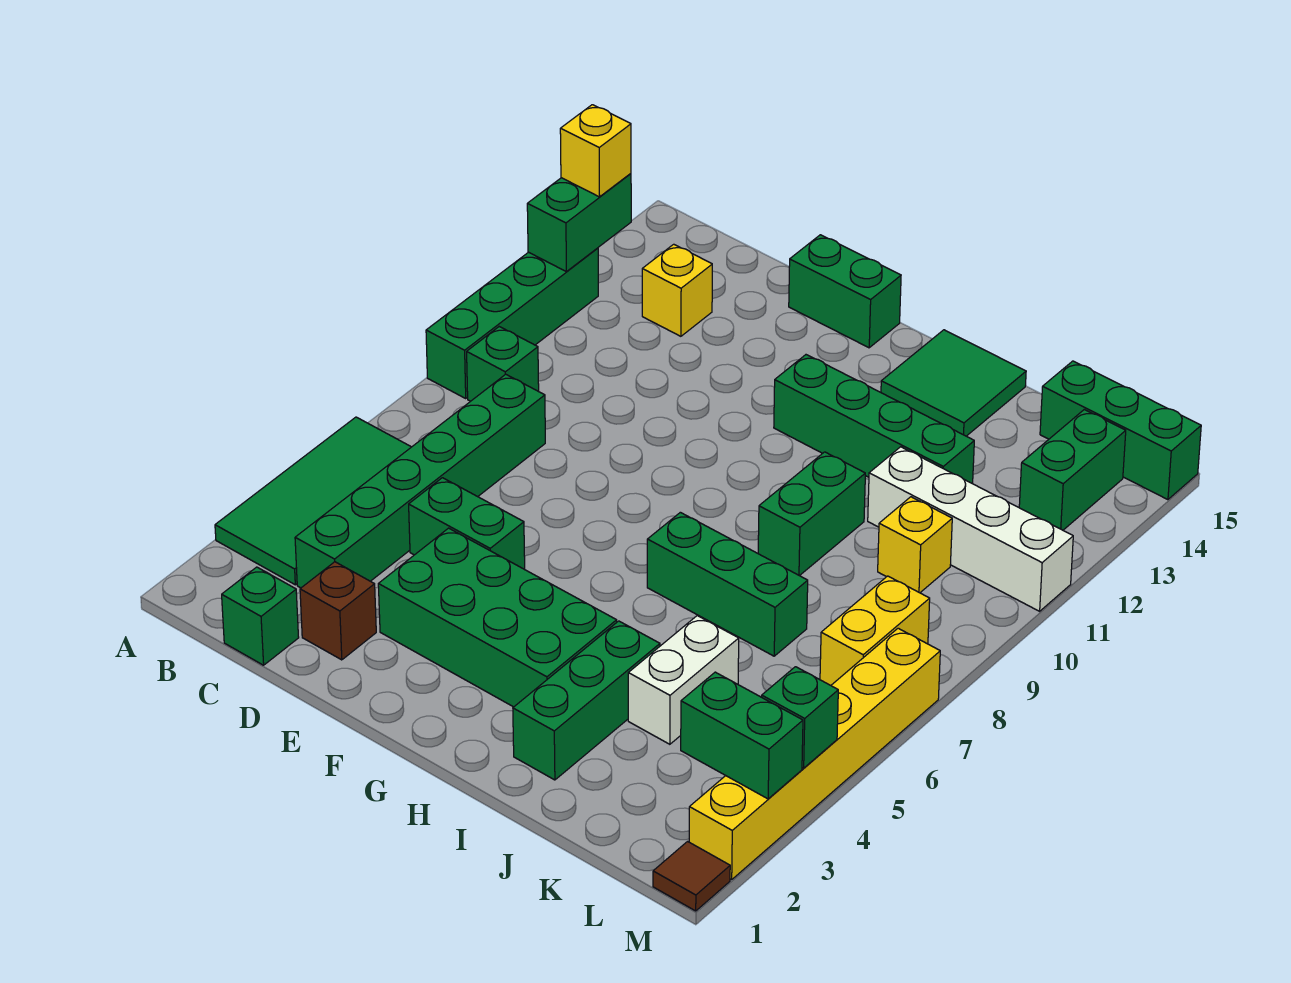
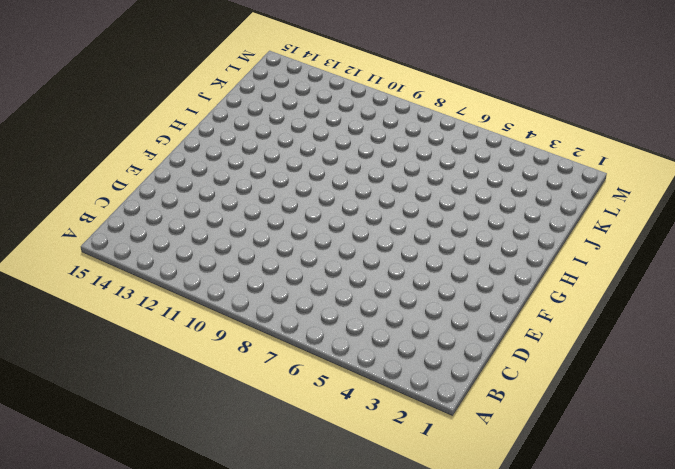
none -> green 2x4 tile [215,417,411,585]
none -> green 1x4 brick [426,248,598,398]
none -> green 1x1 brick [467,327,539,401]

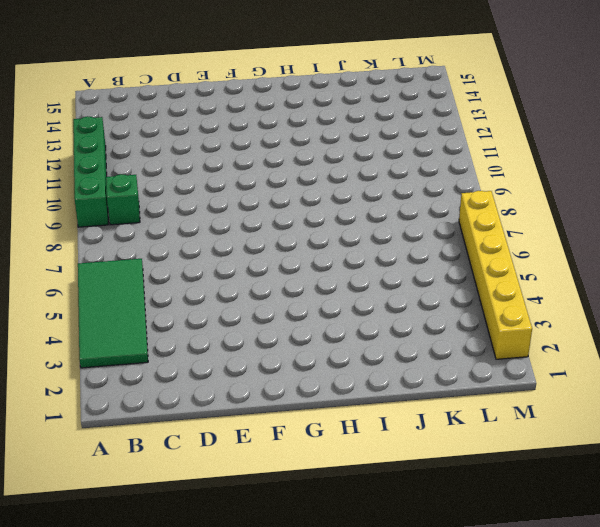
none -> green 1x1 brick [222,567,299,665]
none -> green 1x6 brick [295,374,545,588]
none -> yellow 1x1 brick [642,244,712,336]

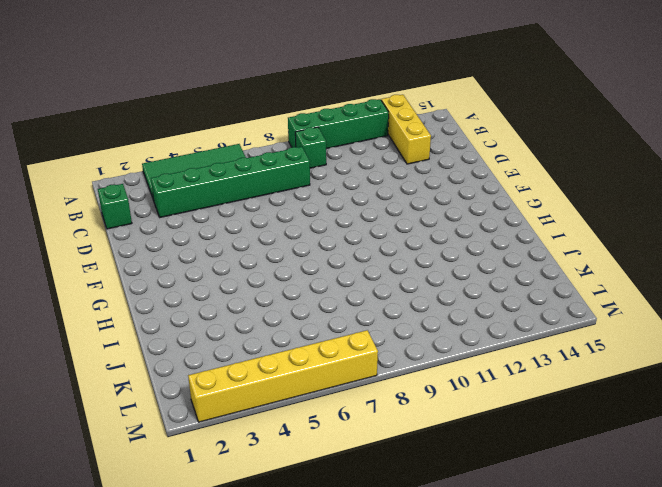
yellow 1x3 brick [381,95,431,164] -> yellow 1x1 brick [642,244,712,336]
none -> brown 1x1 brick [300,562,376,660]
none -> green 1x2 brick [409,478,525,569]
none -> green 2x4 brick [378,528,617,707]

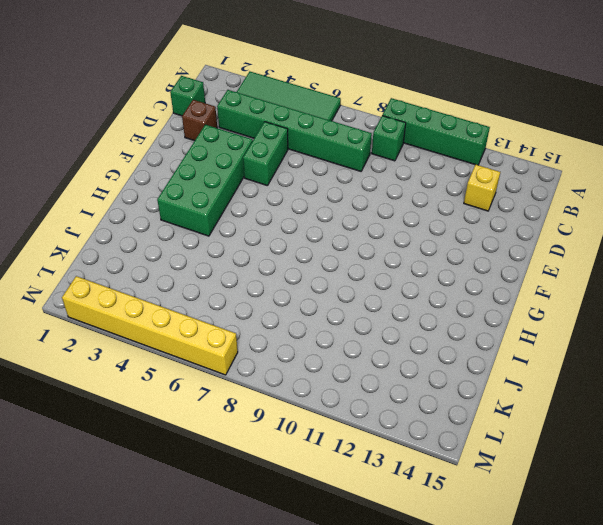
none -> green 1x2 brick [789,235,901,348]
none -> green 1x4 brick [774,355,974,484]
none -> green 1x3 brick [647,512,808,656]

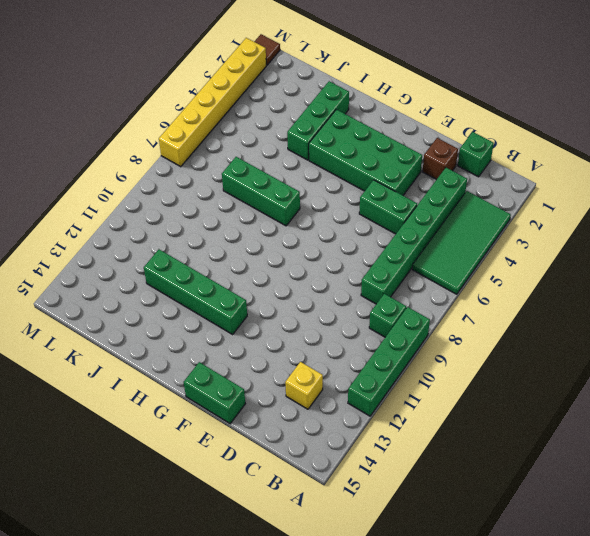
none -> green 2x2 tile [881,330,1026,436]
none -> green 1x2 brick [758,452,865,576]
none -> white 1x2 brick [628,616,739,744]

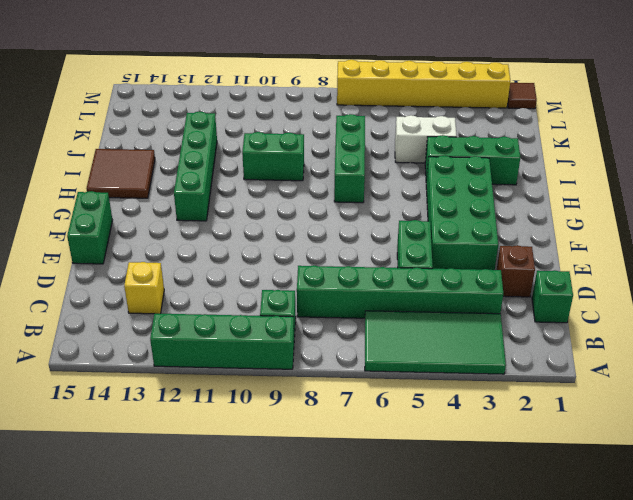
brown 2x2 tile [87,149,155,198] -> green 2x2 tile [881,330,1026,436]
none -> white 1x4 brick [868,447,1073,611]
none -> yellow 1x1 brick [878,497,952,593]
none -> green 1x3 brick [1040,361,1201,500]

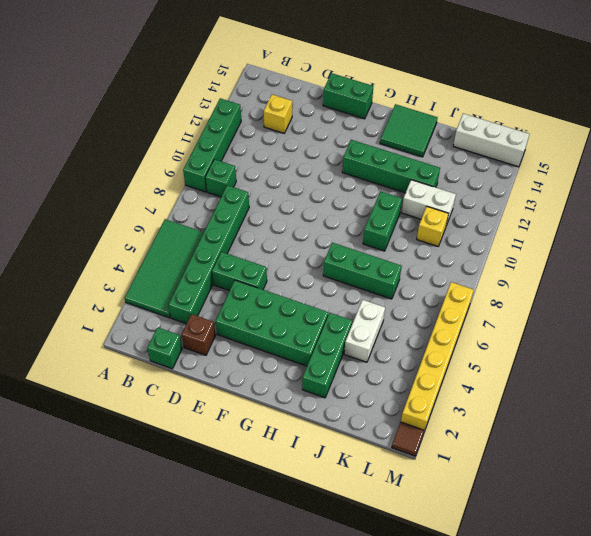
white 1x2 brick [402,180,456,225] -> white 1x4 brick [868,447,1073,611]
white 1x3 brick [453,114,529,167] -> green 1x3 brick [1040,361,1201,500]
none -> yellow 1x2 brick [820,576,930,685]
none -> green 1x2 brick [1019,409,1126,530]
none -> green 1x2 brick [527,174,631,272]

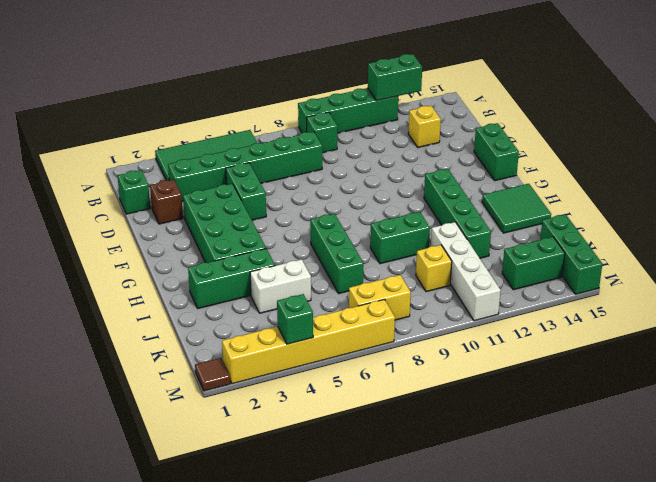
none -> green 1x2 brick [681,672,803,799]
none -> yellow 1x1 brick [560,105,631,197]

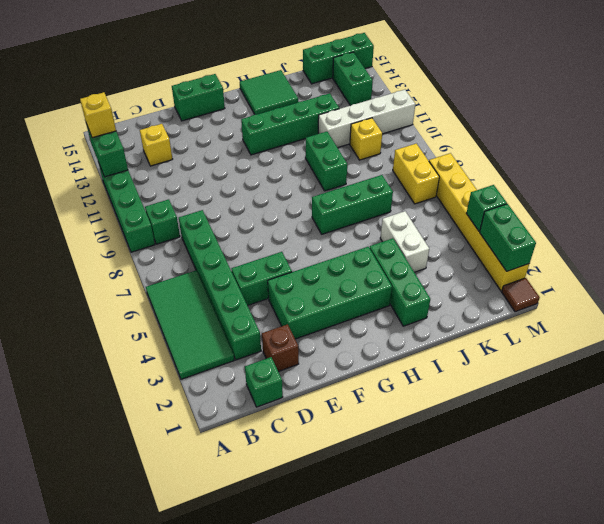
green 1x2 brick [480,204,536,271] -> green 1x2 brick turned to [681,672,803,799]

